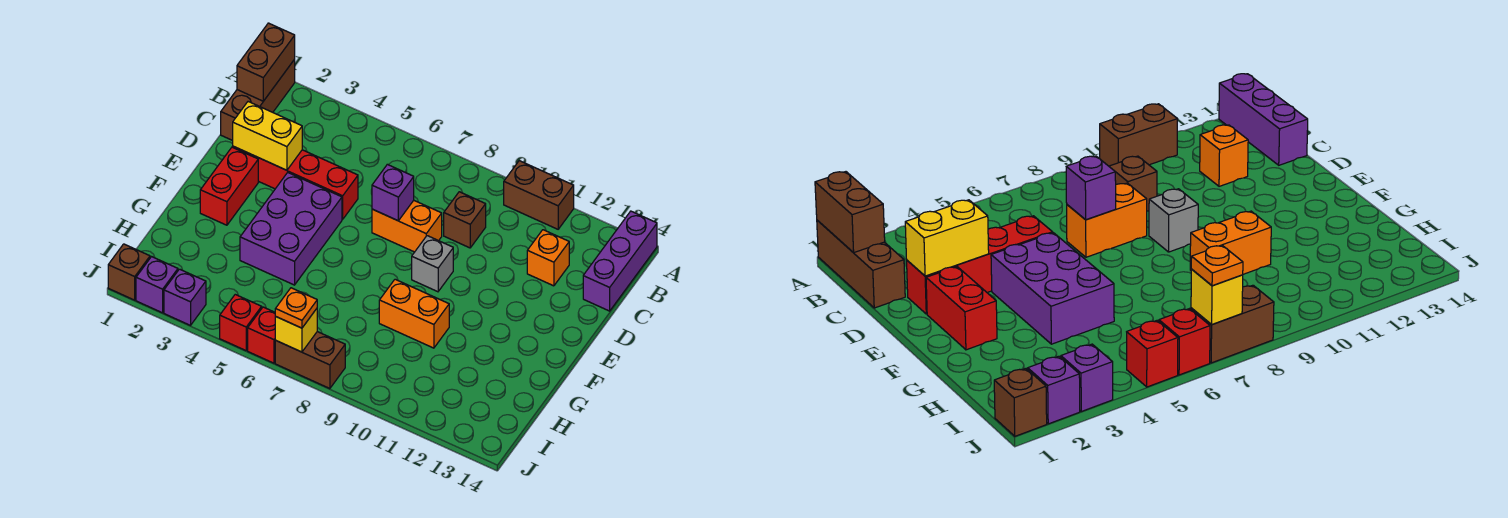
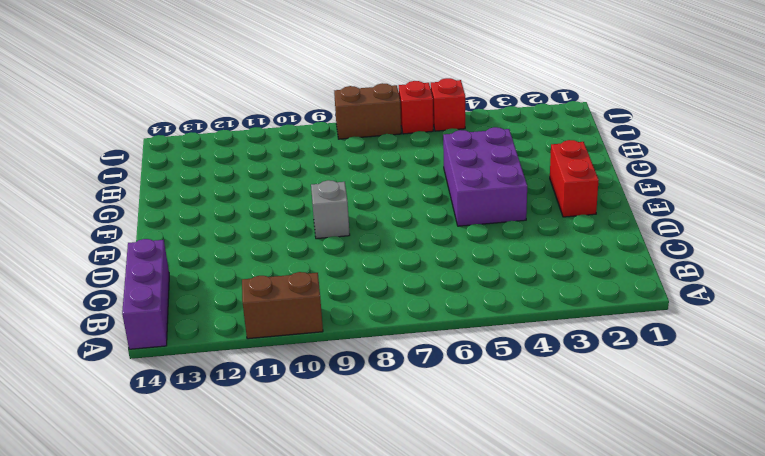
none -> brown 1x3 brick [221,59,295,141]
none -> brown 1x1 brick [444,192,486,248]
none -> orange 1x1 brick [527,230,569,286]

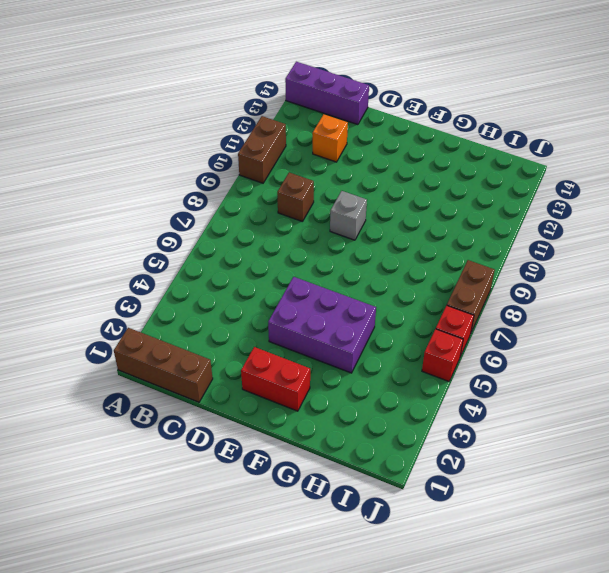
none -> red 1x4 brick [233,146,358,219]
none -> orange 1x2 brick [372,200,442,252]
none -> orange 1x2 brick [379,279,449,348]

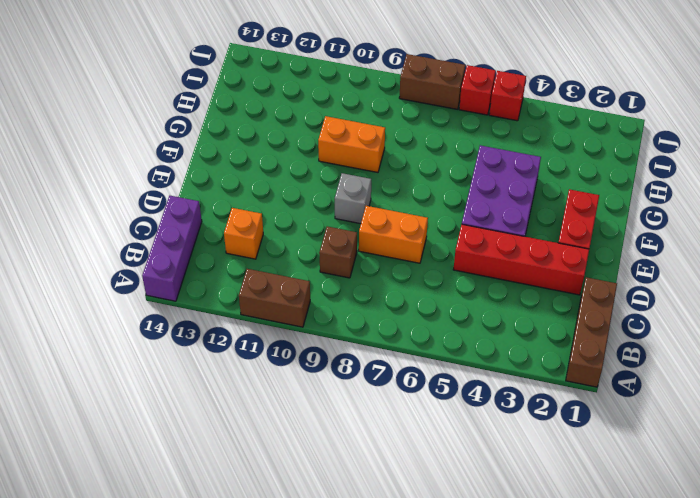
none -> brown 1x1 brick [108,244,150,300]
none -> purple 1x1 brick [136,257,178,313]
none -> purple 1x1 brick [164,269,206,325]

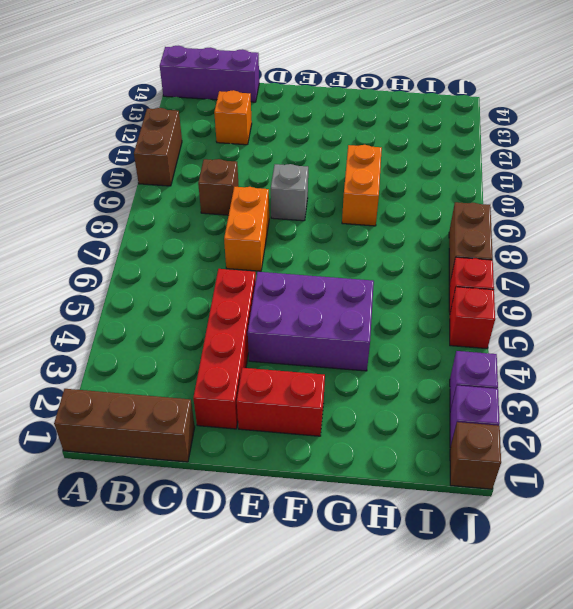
none -> brown 1x2 brick [237,23,295,101]
none -> yellow 1x2 brick [233,102,302,170]
none -> purple 1x1 brick [372,164,414,221]

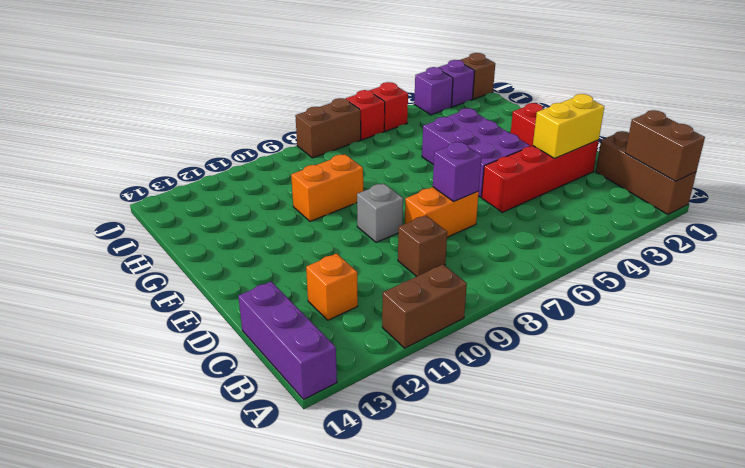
none -> yellow 1x1 brick [275,309,317,352]
none -> orange 1x1 plate [275,288,317,328]

